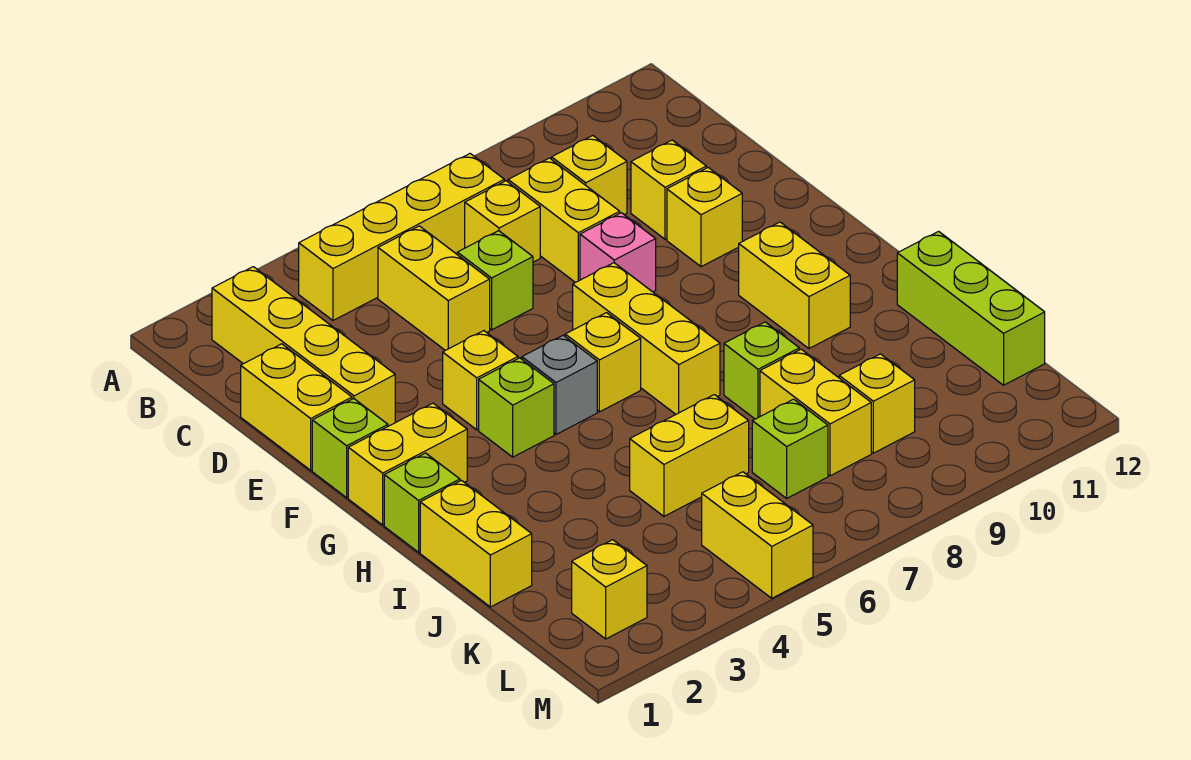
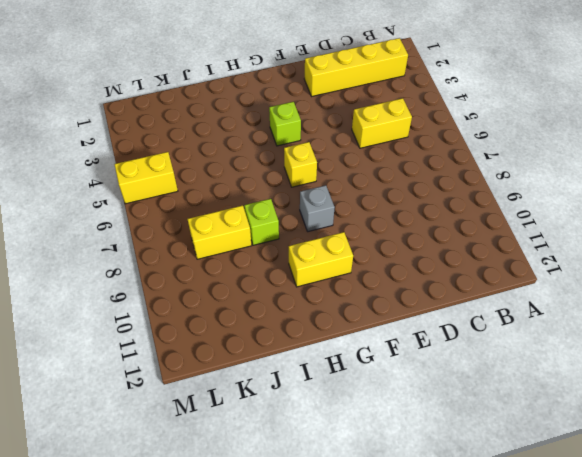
grey 1x1 brick [300,185,335,232] -> grey 1x1 brick moved to [522,335,597,434]
none -> yellow 1x4 brick [299,154,504,320]
none -> yellow 1x1 brick [465,181,540,262]
none -> yellow 1x2 brick [508,158,620,283]

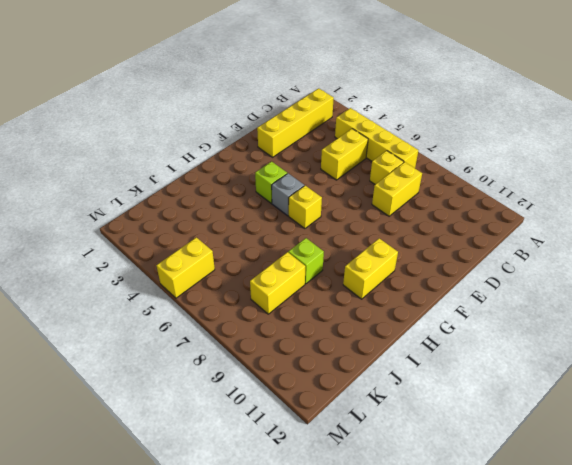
none -> yellow 1x1 brick [552,136,627,215]
none -> yellow 1x2 brick [241,344,352,470]
none -> lime 1x1 brick [457,231,533,330]

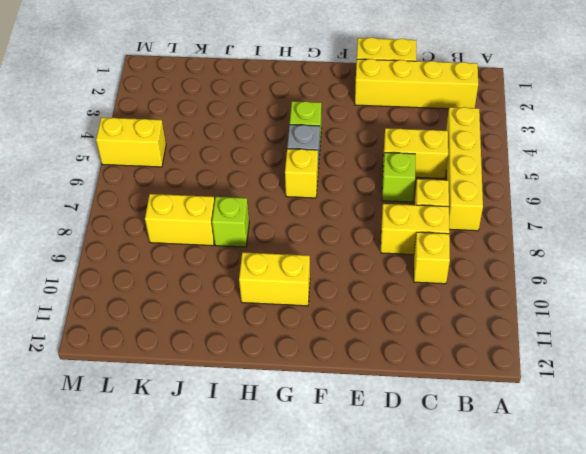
none -> yellow 1x1 brick [631,140,706,239]
none -> pink 1x1 brick [580,213,656,292]
none -> yellow 1x1 brick [667,168,742,267]

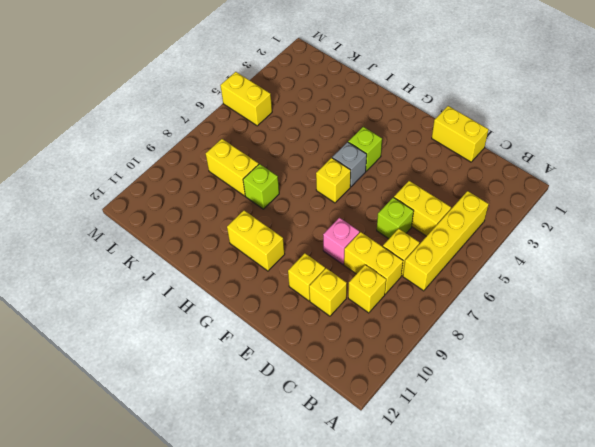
none -> yellow 1x4 brick [212,267,395,426]
none -> lime 1x1 brick [312,399,388,498]
none -> yellow 1x1 brick [443,331,518,430]

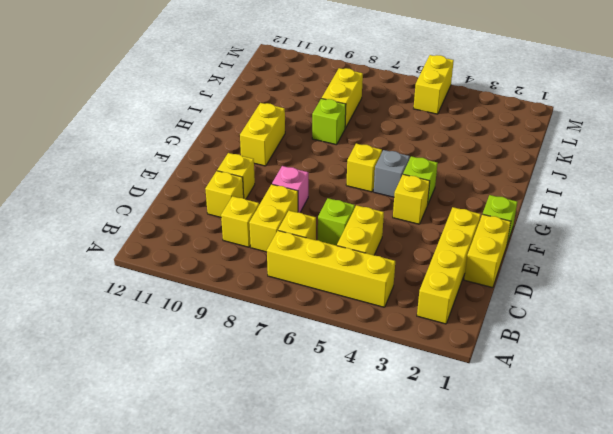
none -> yellow 1x3 brick [573,263,720,414]
none -> yellow 1x2 brick [348,403,467,525]
none -> lime 1x1 brick [384,453,460,552]

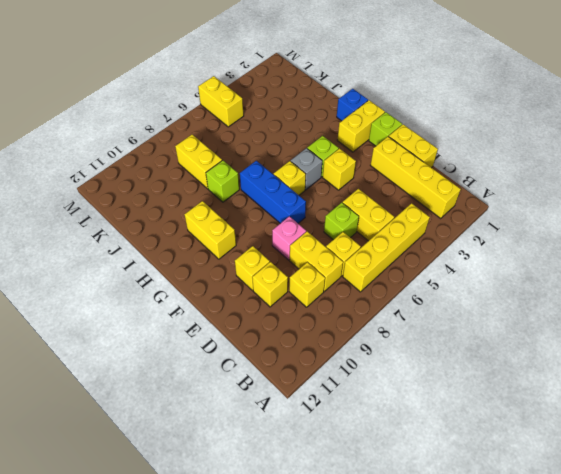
blue 1x3 brick [240,161,306,223] -> yellow 1x3 brick [573,263,720,414]
blue 1x1 brick [337,89,368,121] -> lime 1x1 brick [384,453,460,552]
none -> yellow 1x2 brick [420,481,532,607]
none -> lime 1x3 brick [897,231,1045,385]
none -> yellow 1x2 brick [630,395,749,516]

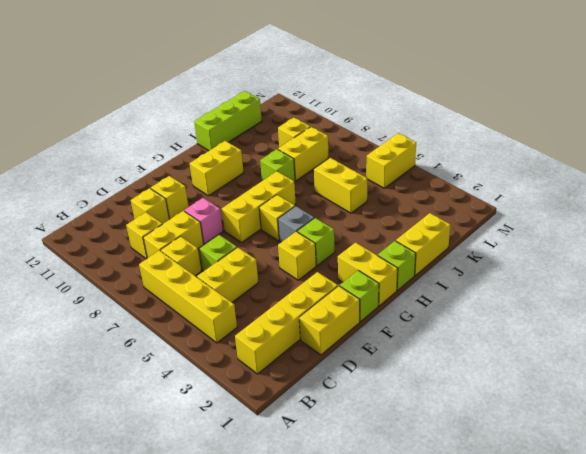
none -> lime 1x1 brick [752,399,828,498]
none -> yellow 1x1 brick [572,540,647,639]

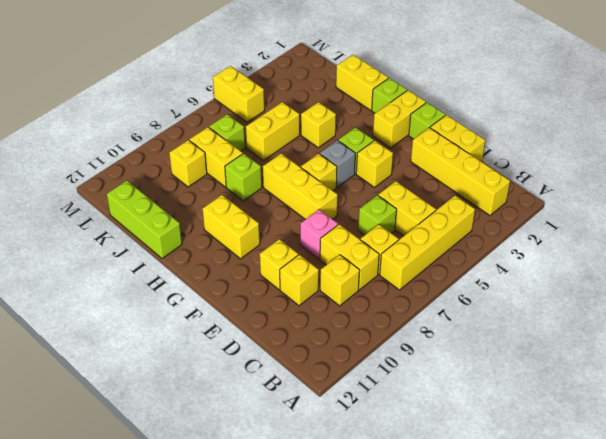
yellow 1x1 brick [301,102,336,148] -> yellow 1x1 brick moved to [572,540,647,639]

